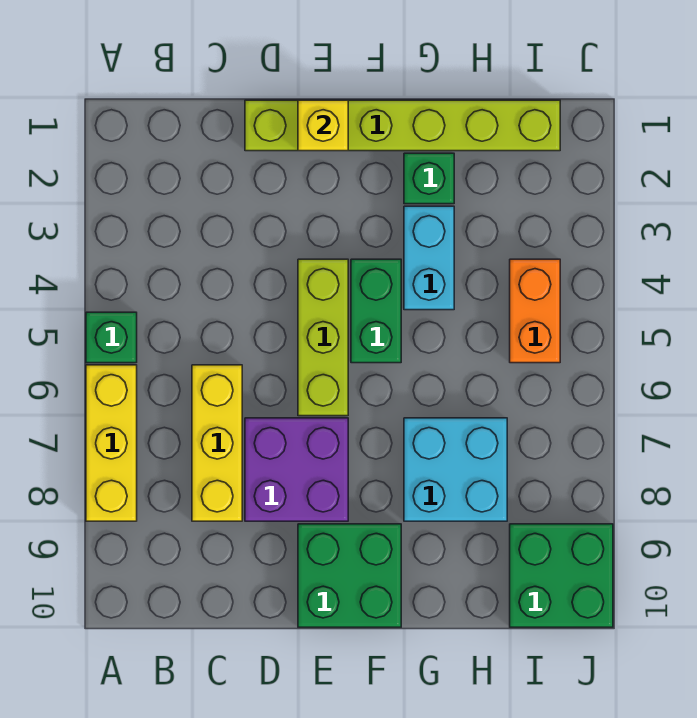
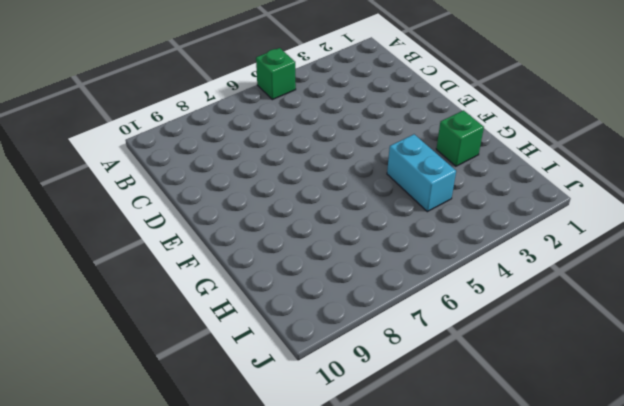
cyan 1x2 brick [387,134,456,212] -> cyan 1x2 brick turned to [404,206,454,310]
none -> yellow 1x3 brick [86,365,137,521]
none -> yellow 1x3 brick [192,365,242,521]
none -> lime 1x6 brick [245,100,560,151]

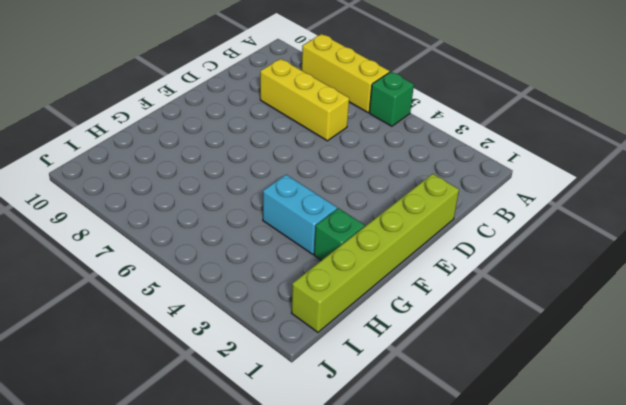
none -> purple 2x2 brick [245,418,348,521]
none -> lime 1x3 brick [298,259,348,416]
none -> green 2x2 brick [298,524,401,627]

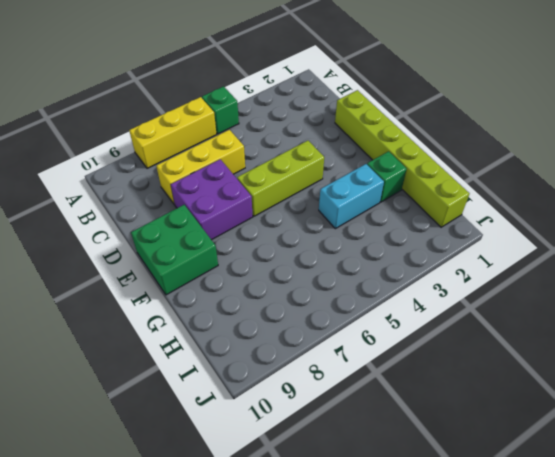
none -> green 1x2 brick [351,259,401,363]
none -> cyan 2x2 brick [404,418,507,521]
none -> orange 1x2 brick [510,259,560,363]

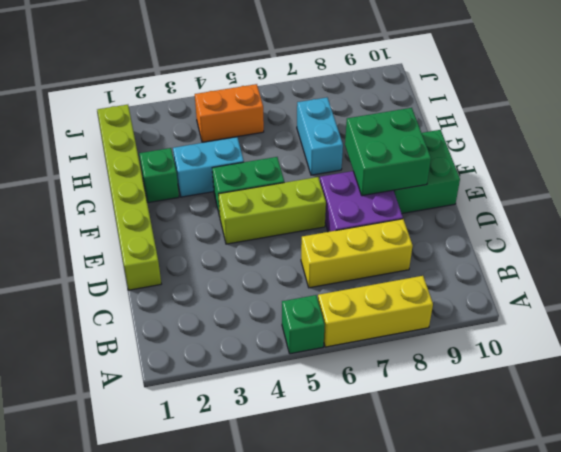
green 2x2 brick [345,108,431,196] -> green 2x2 brick moved to [510,524,613,627]
cyan 1x2 brick [297,97,343,175] -> cyan 2x2 brick [404,418,507,521]
none -> yellow 1x1 brick [298,100,348,151]

